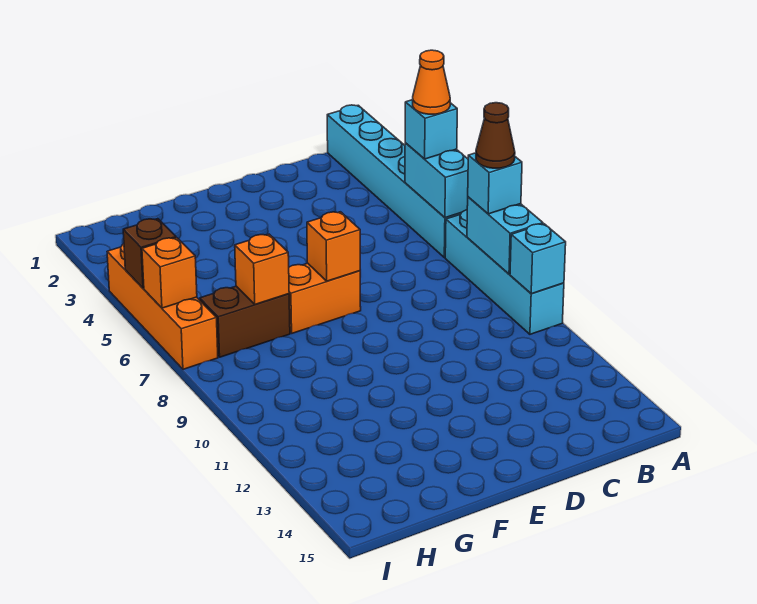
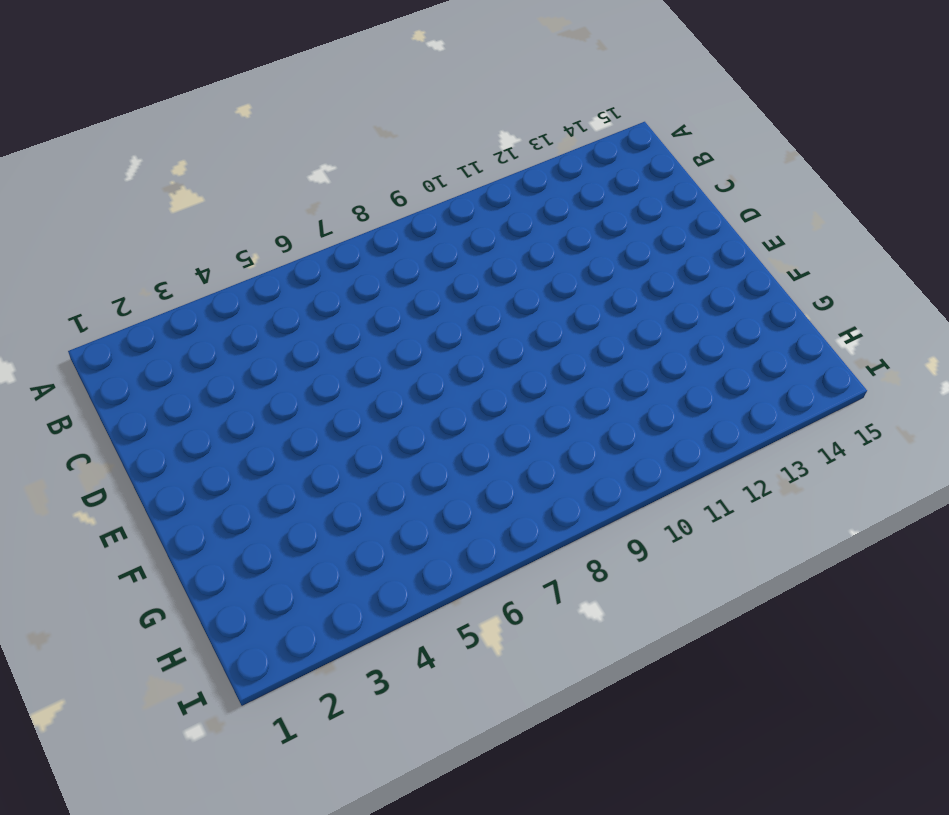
none -> cyan 1x6 brick [327,105,461,258]
none -> cyan 1x4 brick [445,210,564,334]
none -> orange 1x2 brick [289,263,361,333]

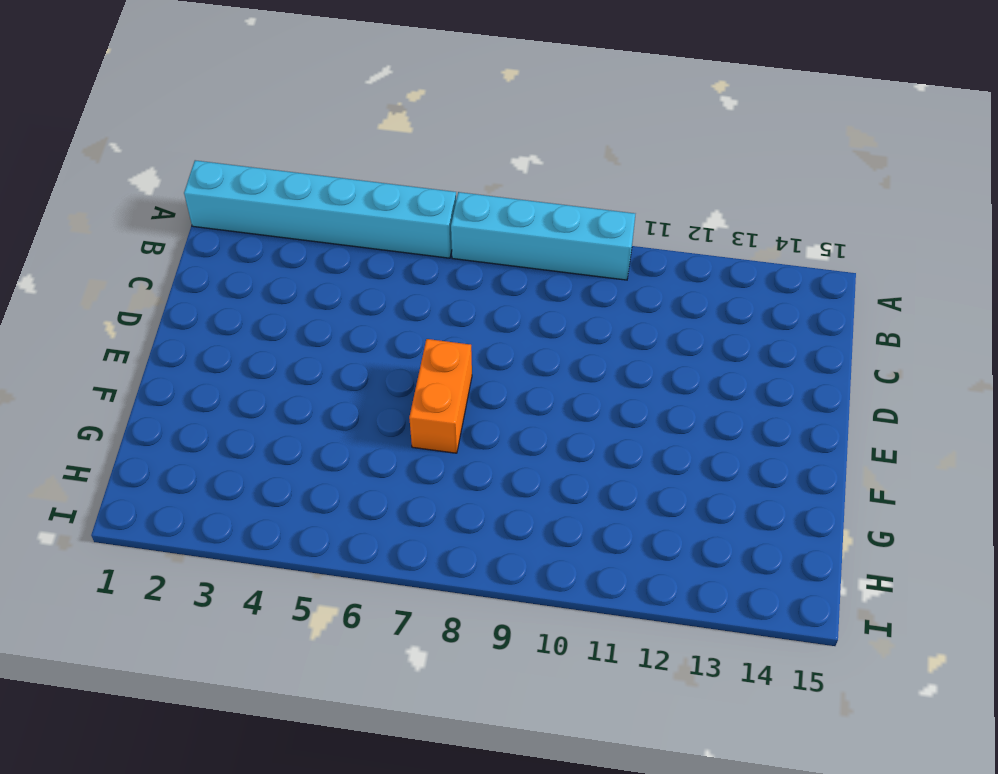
none -> brown 1x2 brick [200,286,290,357]
none -> orange 1x4 brick [107,244,218,369]
none -> cyan 1x2 brick [405,143,468,218]

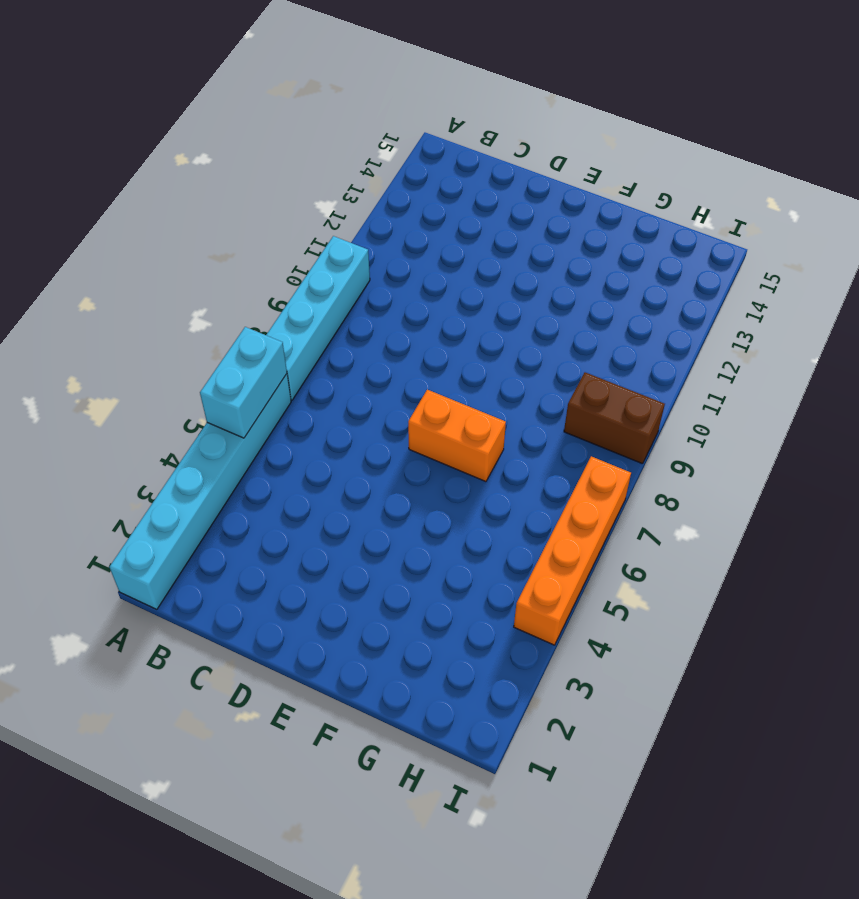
brown 1x2 brick [564,372,665,464] -> brown 1x2 brick moved to [200,286,290,357]
none -> cyan 1x2 brick [467,197,543,274]
none -> cyan 1x1 brick [510,224,566,294]
none -> orange 1x1 brick [307,212,360,281]

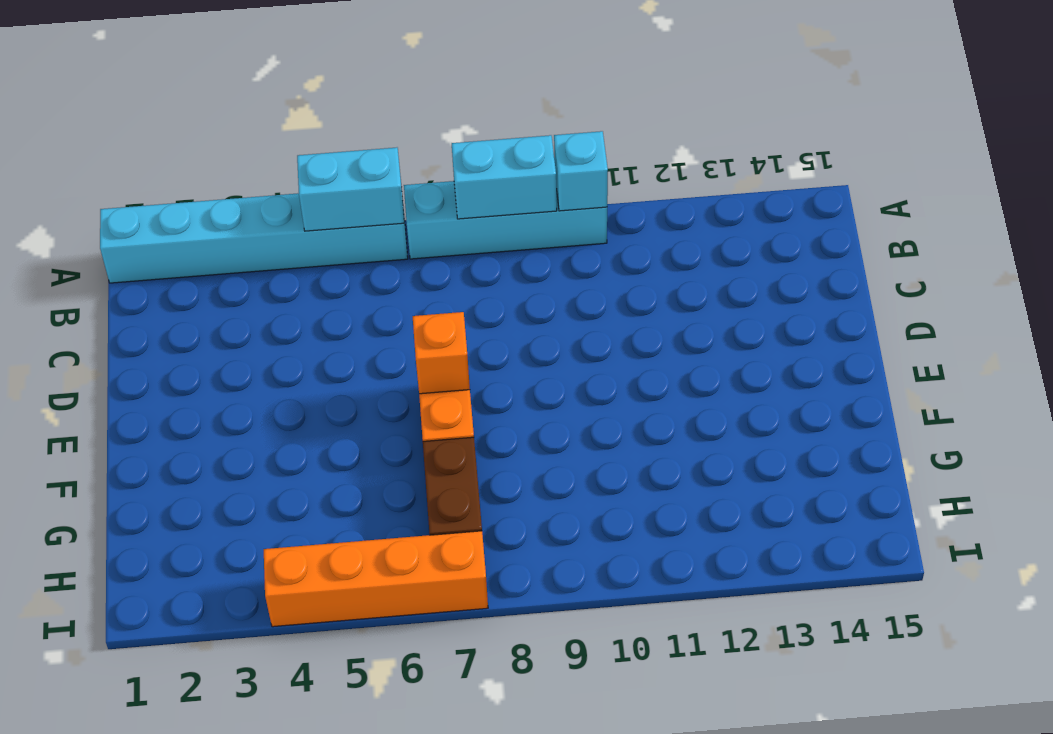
none -> orange 1x1 brick [235,234,289,305]
none -> brown 1x1 brick [123,219,176,288]
none -> orange 1x1 brick [142,238,197,308]

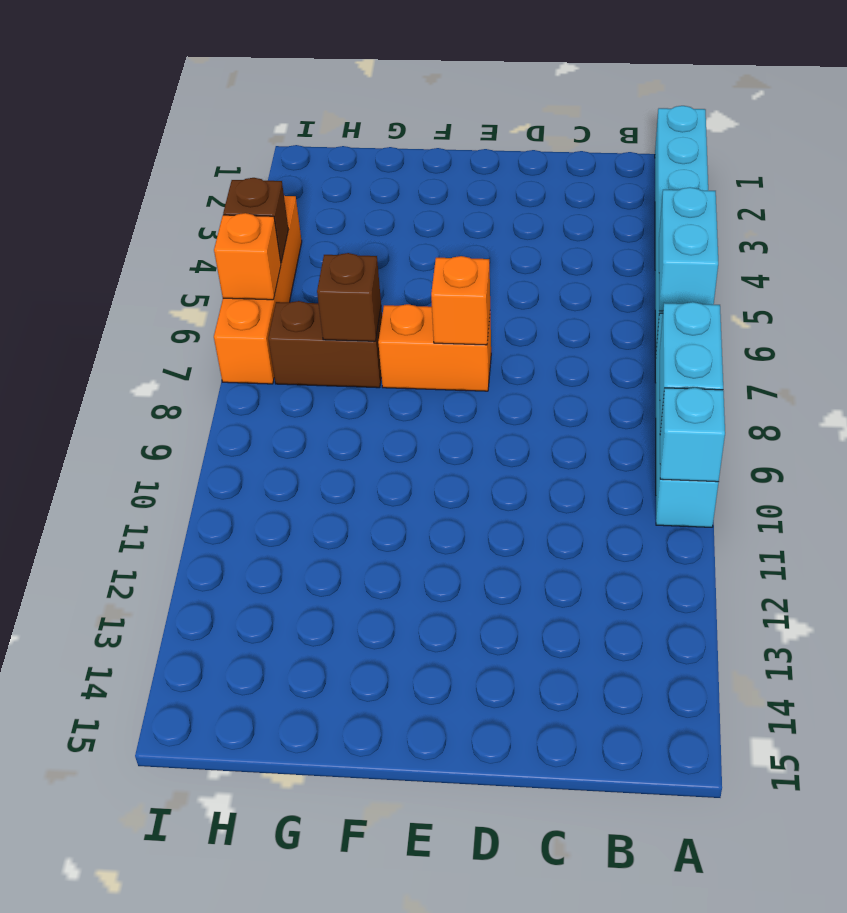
brown 1x1 brick [317,253,381,341] -> orange 1x1 brick [235,234,289,305]
none -> cyan 1x1 brick [405,100,457,159]
none -> cyan 1x1 brick [468,153,522,214]
none -> orange 1x1 cone [413,50,450,114]

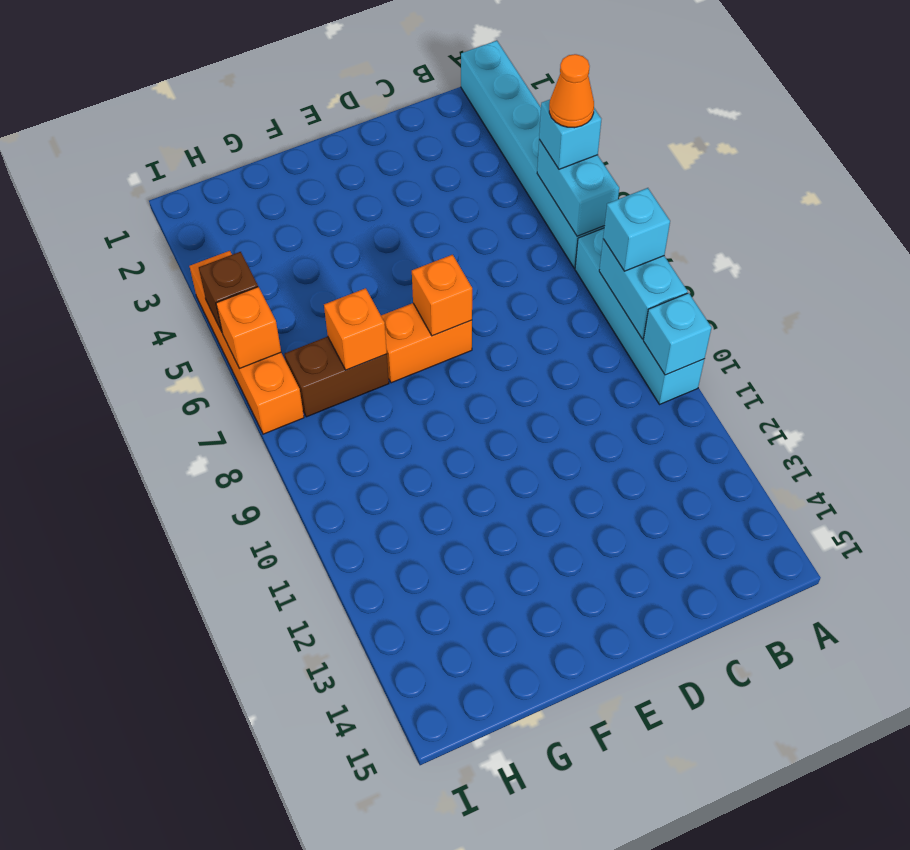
none -> brown 1x1 cone [476,103,515,168]

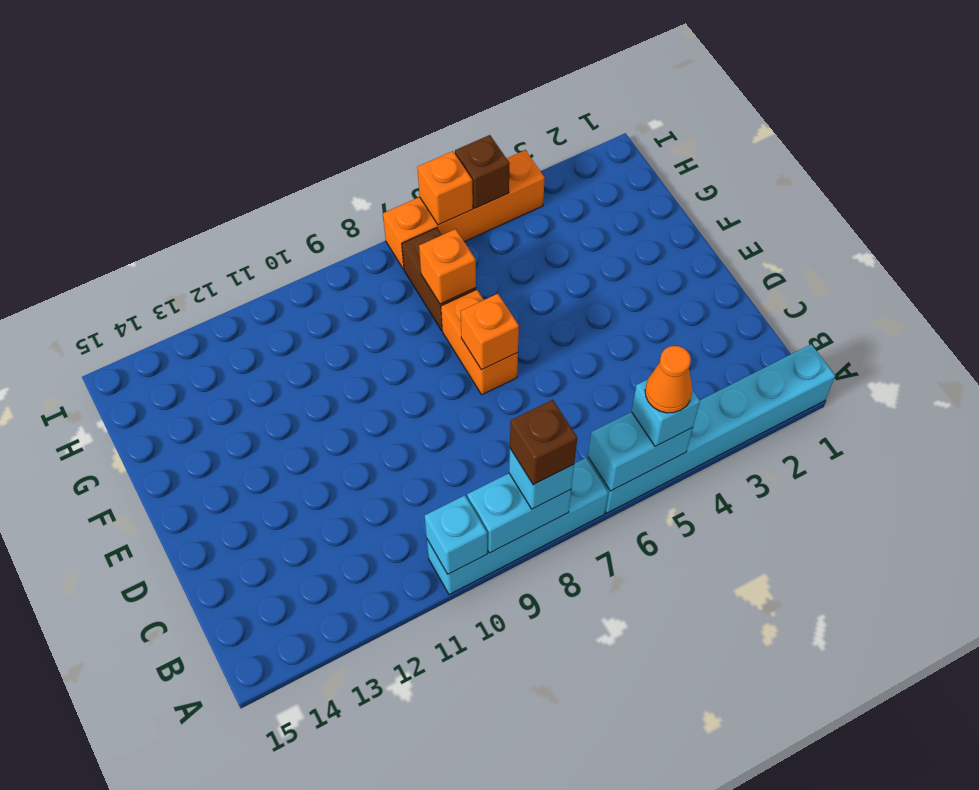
brown 1x1 brick [510,400,577,485] -> brown 1x1 cone [476,103,515,168]

